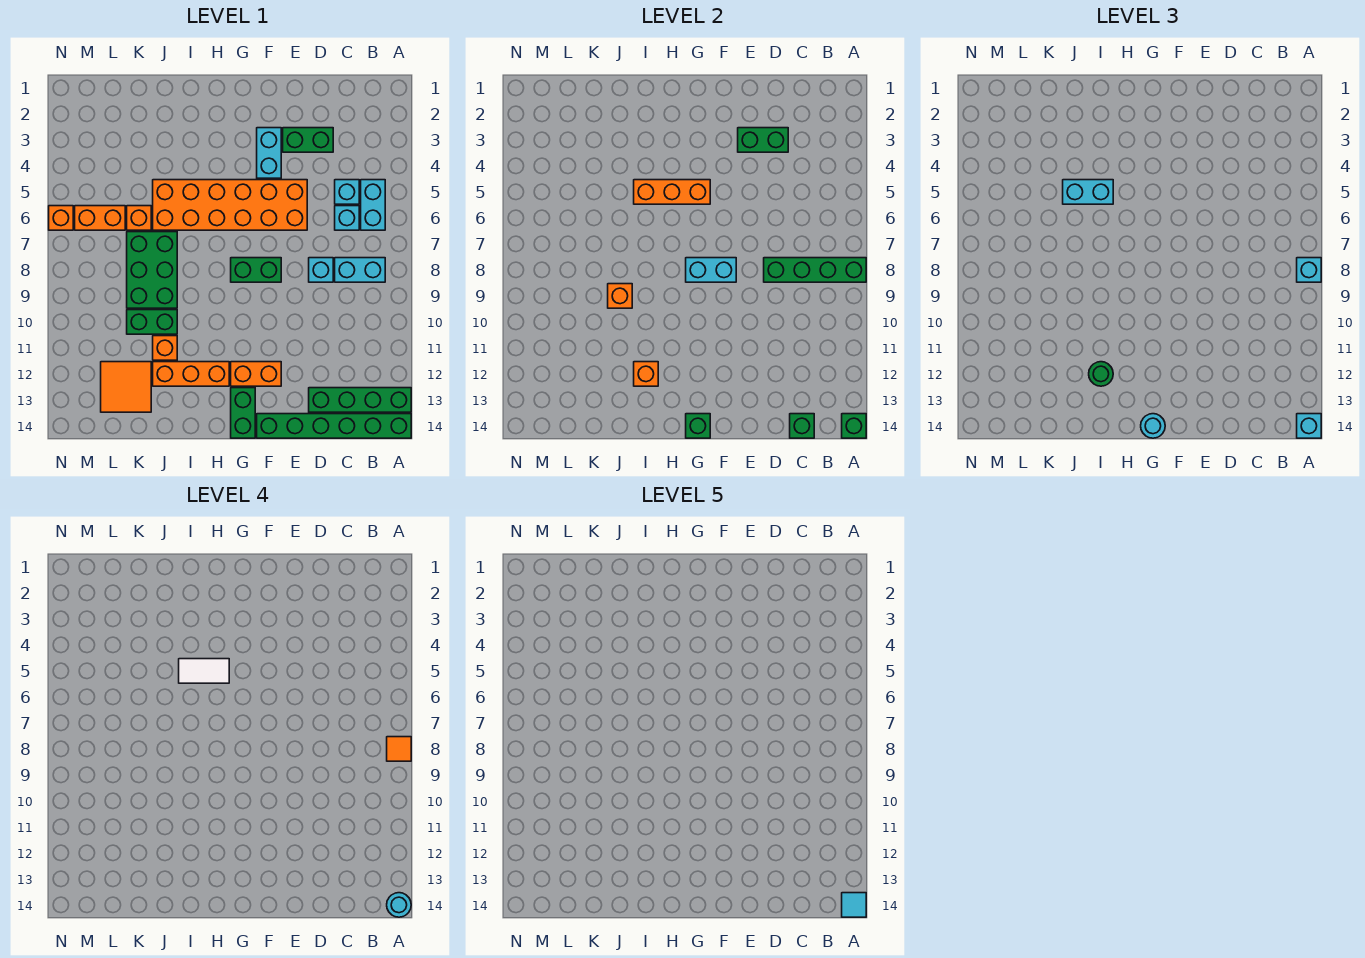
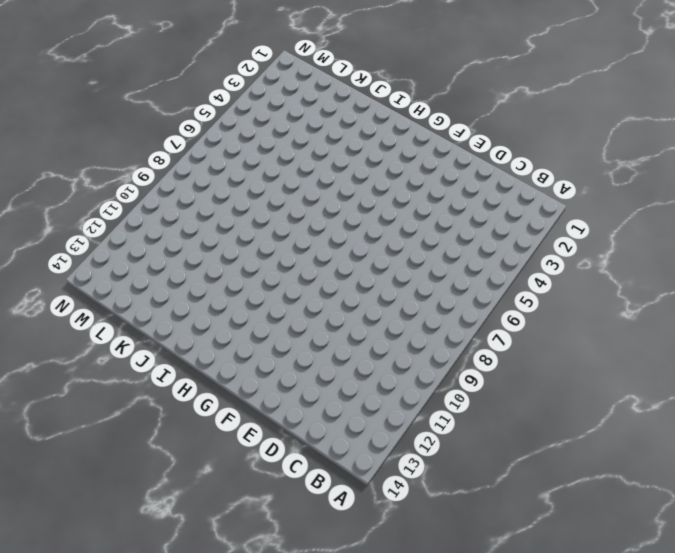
none -> green 1x4 brick [309,388,411,412]
none -> green 1x6 brick [257,414,411,438]
none -> cyan 1x2 brick [361,180,385,230]
none -> cyan 1x2 brick [335,258,385,282]

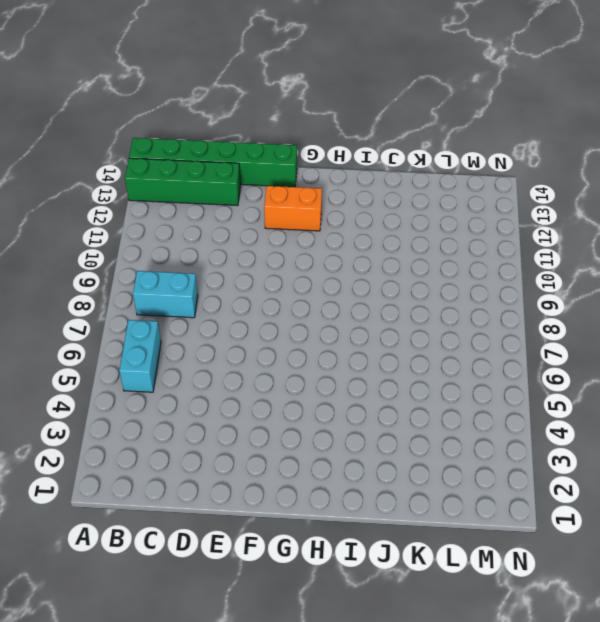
none -> cyan 1x1 brick [335,180,359,204]
none -> cyan 1x1 brick [335,206,359,230]
none -> green 1x2 brick [283,128,333,152]
none -> cyan 1x1 brick [309,258,333,282]

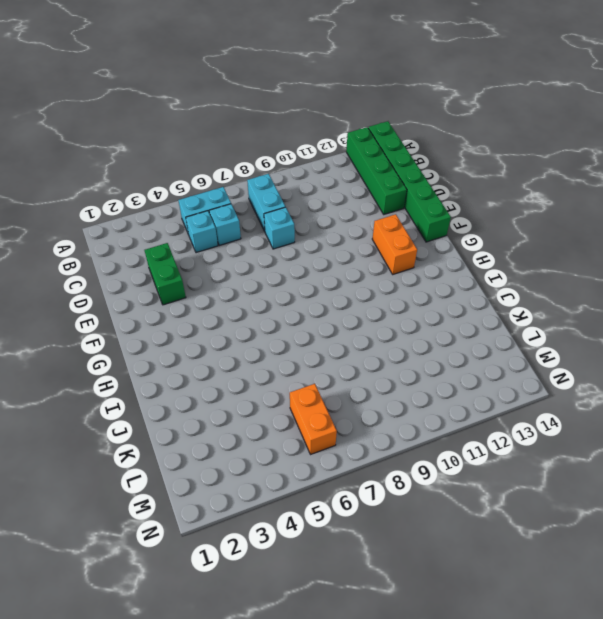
none -> orange 2x6 brick [153,180,307,230]
none -> cyan 1x2 brick [257,128,281,178]
none -> green 1x2 brick [231,258,281,282]
none -> green 1x2 brick [231,388,255,438]

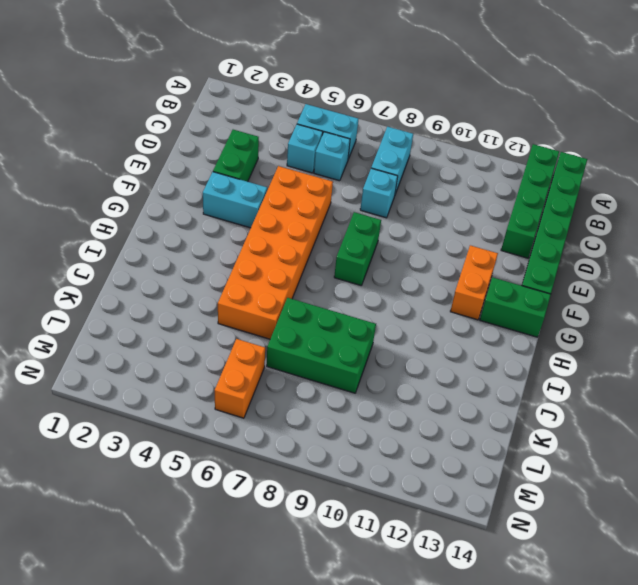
none -> orange 1x3 brick [153,362,229,386]
none -> green 1x2 brick [127,310,177,334]
none -> orange 1x1 brick [153,336,177,360]
none -> orange 1x1 brick [127,206,151,230]

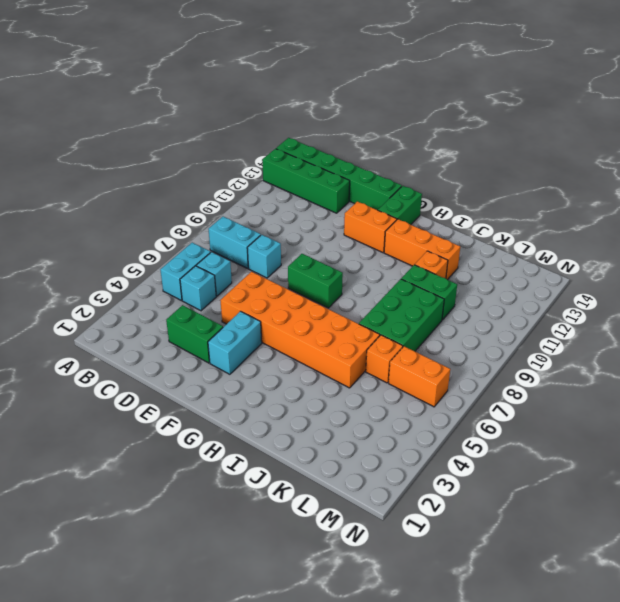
none -> orange 2x2 tile [101,362,151,412]
none -> orange 1x1 brick [49,206,73,230]
none -> green 1x4 brick [764,258,866,282]
none -> green 1x1 brick [842,414,866,438]

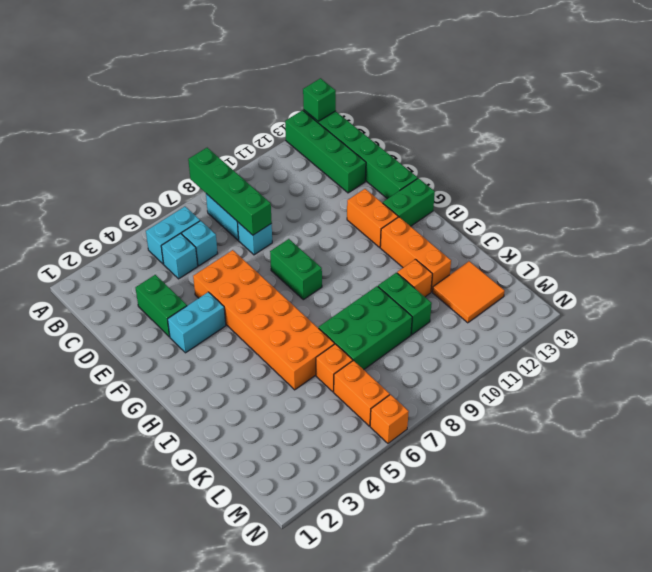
none -> green 1x1 brick [790,414,814,438]
none -> green 1x2 brick [738,128,788,152]
none -> cyan 1x2 brick [686,258,736,282]
none -> orange 1x3 brick [634,180,710,204]

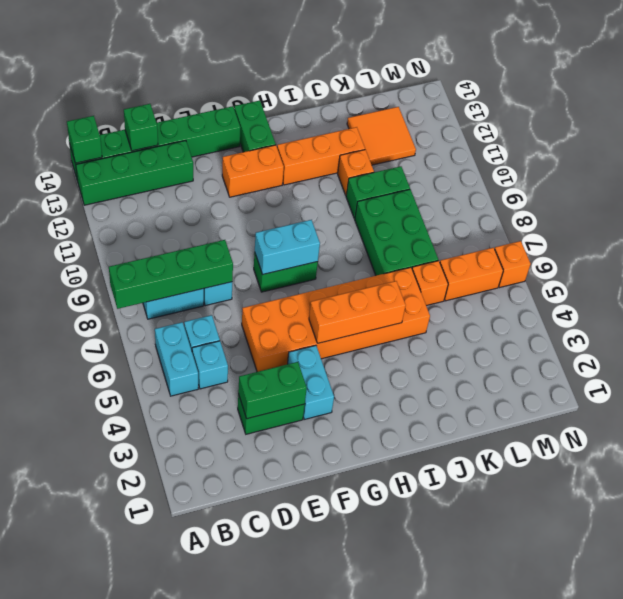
none -> green 1x1 brick [686,414,710,438]
none -> orange 1x1 brick [634,362,658,386]
none -> orange 1x1 brick [608,284,632,308]
none -> cyan 1x1 brick [1297,258,1321,282]

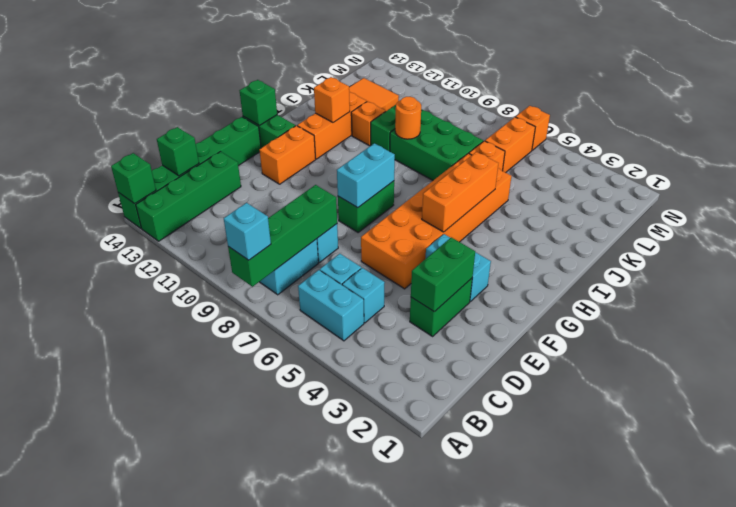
orange 1x1 round brick [395,97,421,139] -> orange 1x1 brick [608,284,632,308]
none -> cyan 1x1 brick [1297,414,1321,438]
none -> cyan 1x1 round brick [1141,414,1165,438]
none -> cyan 1x2 brick [1063,180,1113,204]
none -> green 1x1 round brick [1089,362,1113,386]

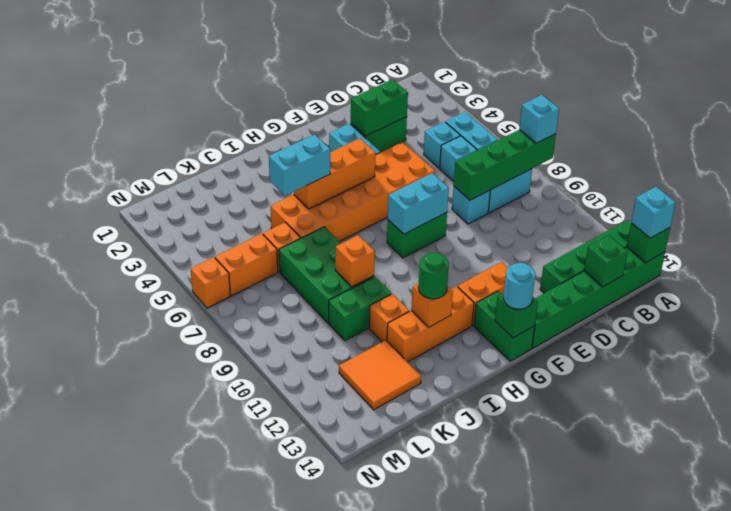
none -> orange 1x1 tile [387,737,411,761]
none -> cyan 1x1 round brick [387,893,411,917]
none -> white 1x2 tile [179,659,229,683]
none -> cyan 1x1 tile [842,893,866,917]

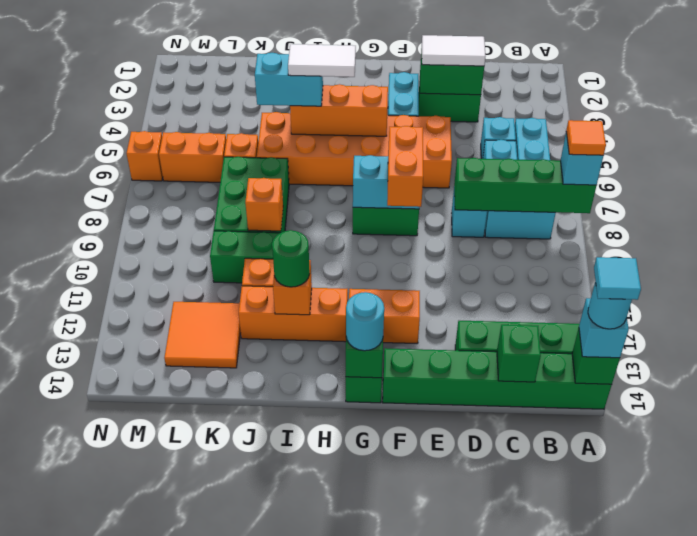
white 1x2 tile [422,35,485,66] -> none
orange 1x2 brick [387,126,423,207] -> none

